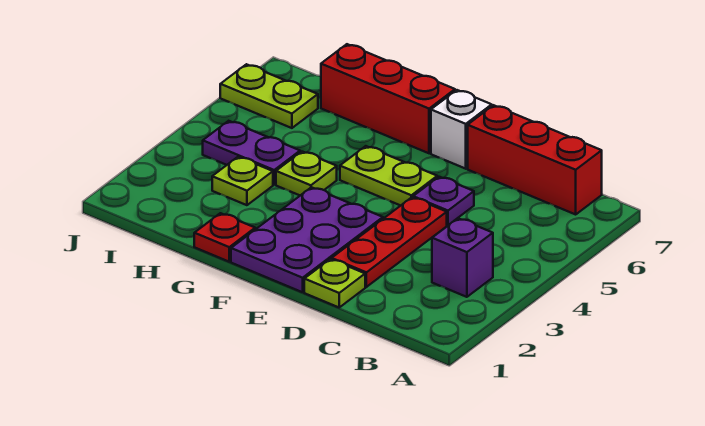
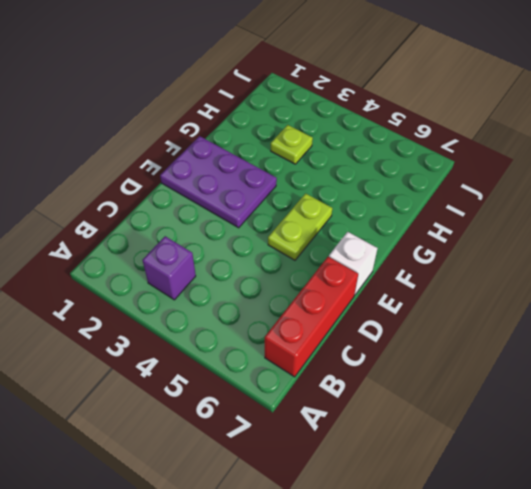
none -> lime 1x1 plate [304,259,365,307]
none -> red 1x3 plate [332,197,447,287]
none -> purple 1x1 plate [413,177,474,225]

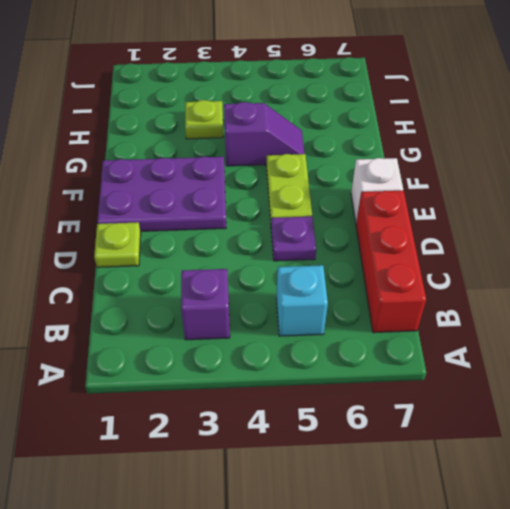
cyan 1x1 brick [276,265,328,336] -> none
purple 1x2 slope [224,102,304,166] -> lime 1x1 plate [276,152,337,195]
none -> red 1x3 plate [332,197,447,287]
none -> red 1x3 brick [321,44,455,153]
none -> red 1x1 plate [194,213,255,262]

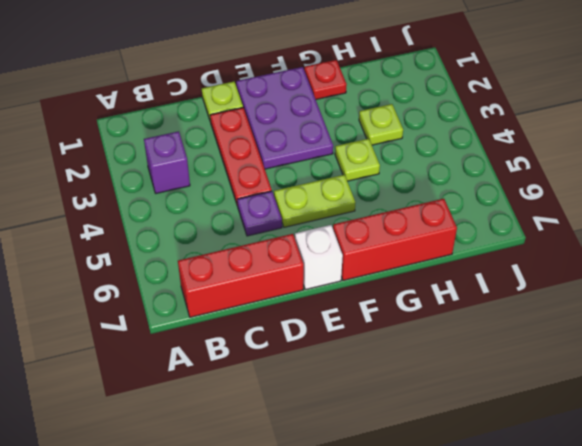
none -> purple 1x2 plate [203,121,300,184]
none -> lime 1x2 plate [220,64,318,128]

